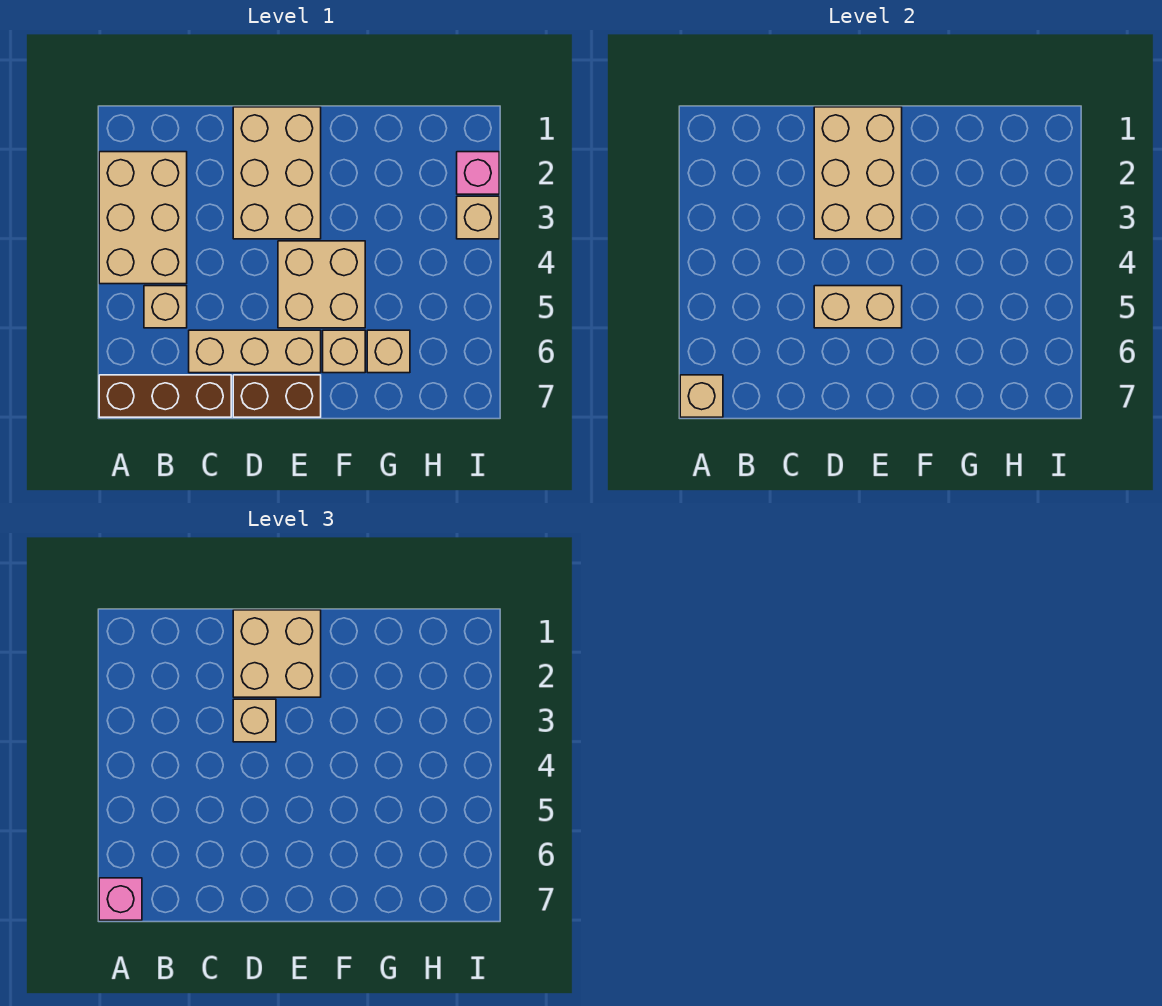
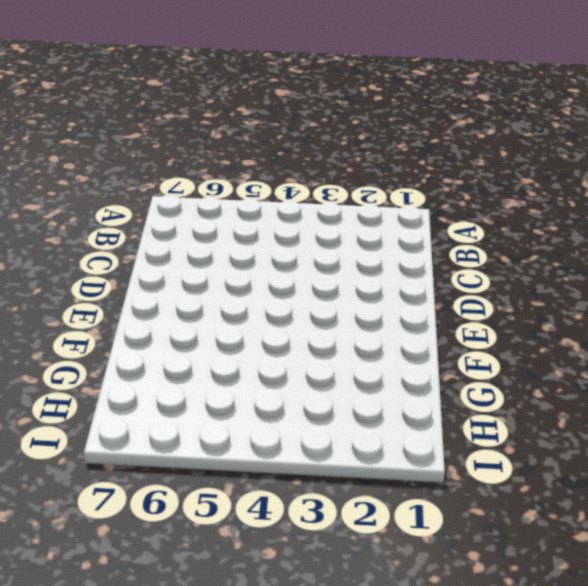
none -> tan 2x3 brick [99,152,187,284]
none -> brown 1x3 brick [99,375,231,417]
none -> tan 1x1 brick [144,286,187,328]

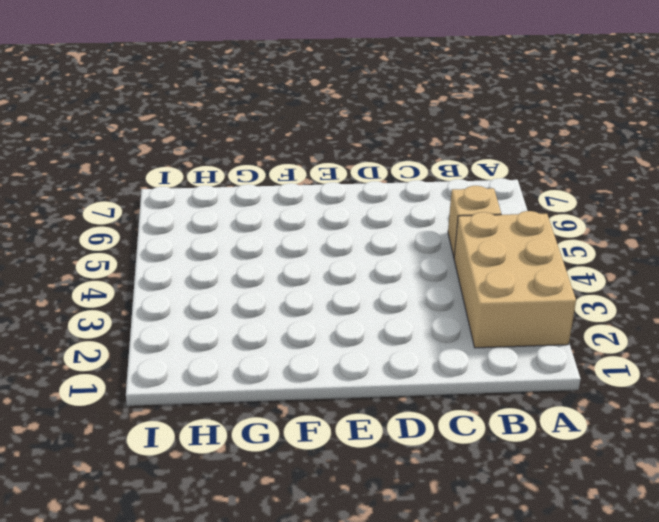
none -> brown 1x3 brick [99,375,231,417]
none -> tan 1x3 brick [189,330,321,373]
none -> tan 2x3 brick [233,107,321,239]

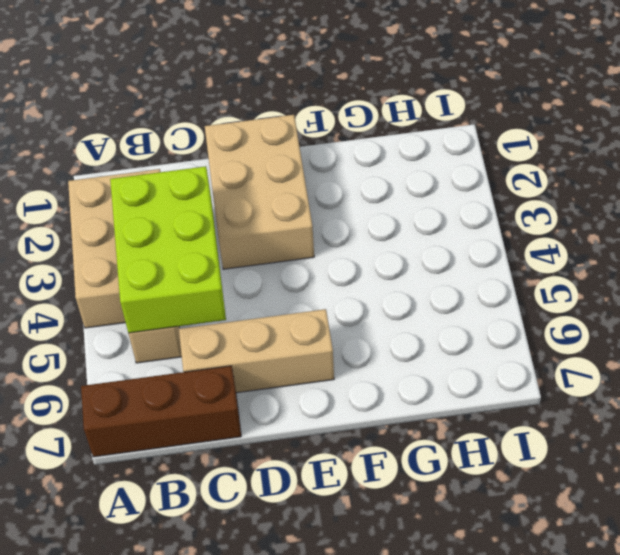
lime 2x3 brick [110,166,226,333] -> none
none -> brown 1x2 brick [233,375,321,417]
none -> tan 2x2 brick [278,241,365,328]
none -> tan 1x1 brick [323,330,365,373]

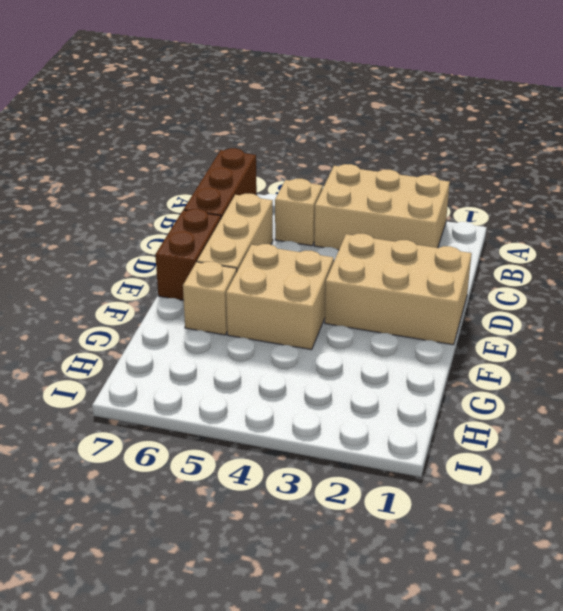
none -> tan 1x1 brick [367,330,410,373]
none -> pink 1x1 brick [457,152,499,194]
none -> tan 1x1 brick [457,196,499,239]

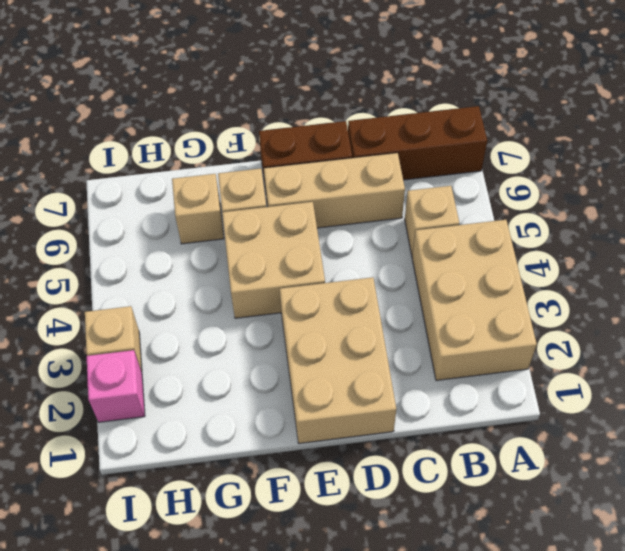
none -> tan 1x1 brick [680,375,723,417]
none -> tan 2x3 brick [814,107,902,239]
none -> tan 1x2 brick [814,286,902,328]

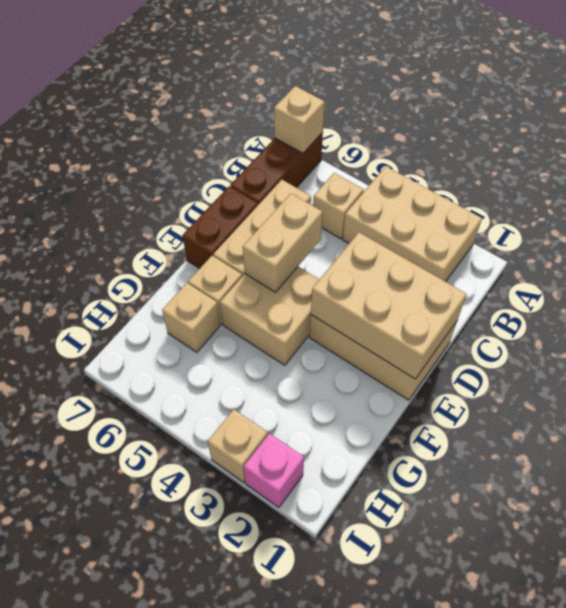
none -> pink 1x1 brick [99,878,142,920]
none -> tan 2x2 brick [233,610,321,697]
none -> tan 1x1 brick [233,699,276,742]

